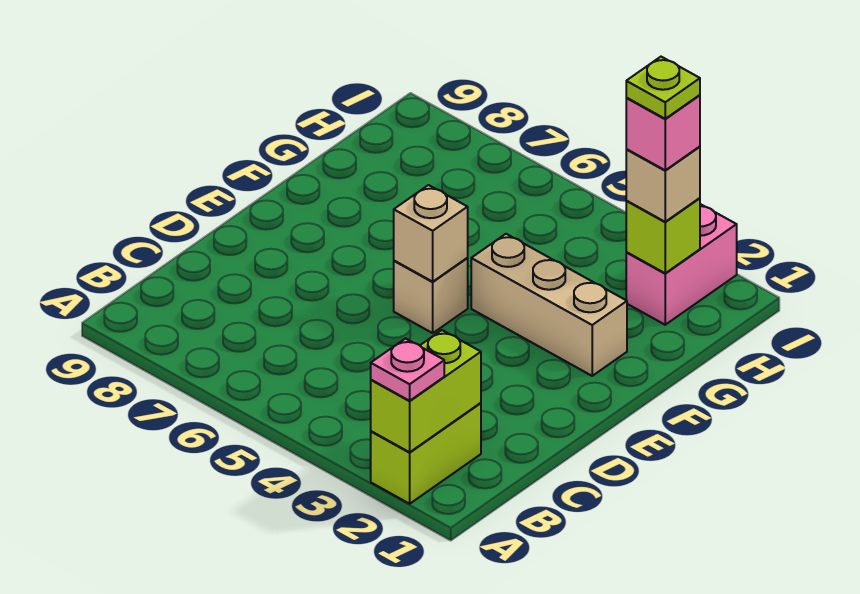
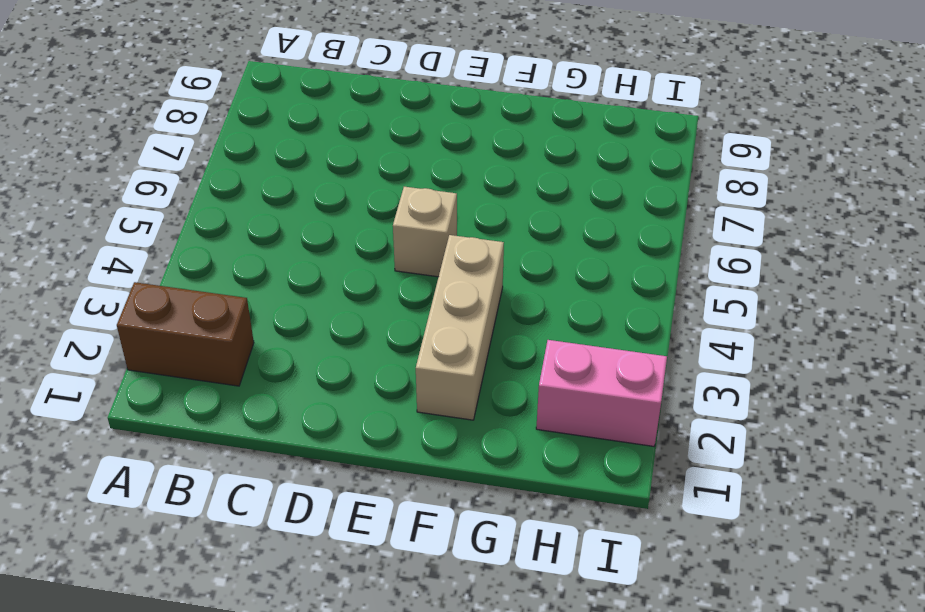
brown 1x2 brick [117,282,254,386] -> lime 1x2 brick [371,403,481,504]
none -> lime 1x2 brick [371,330,481,452]
none -> tan 1x1 brick [394,185,468,282]

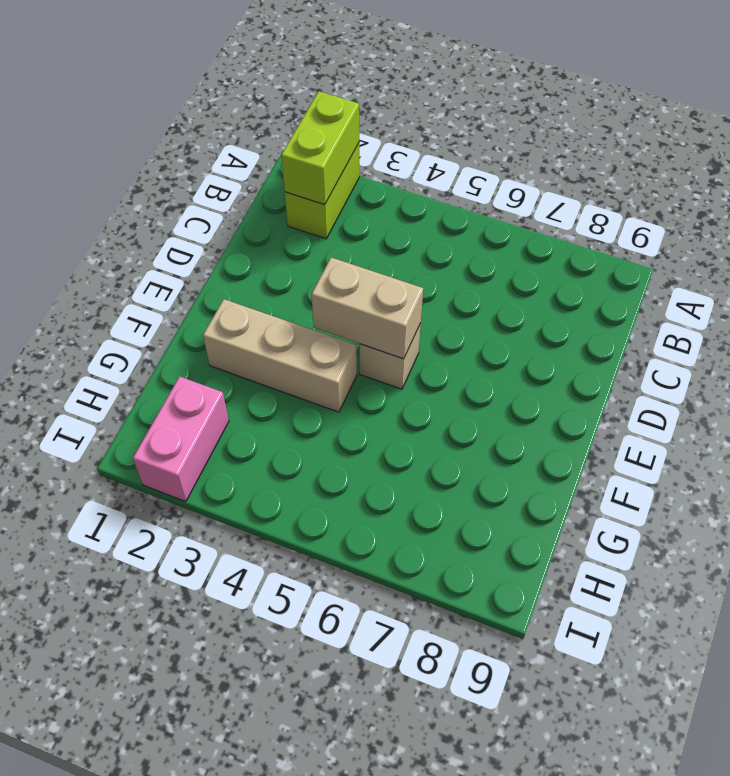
tan 1x2 brick [311,258,423,359] -> tan 1x1 brick [394,185,468,282]
none -> lime 1x1 brick [626,198,700,273]
none -> pink 1x1 plate [371,339,444,401]

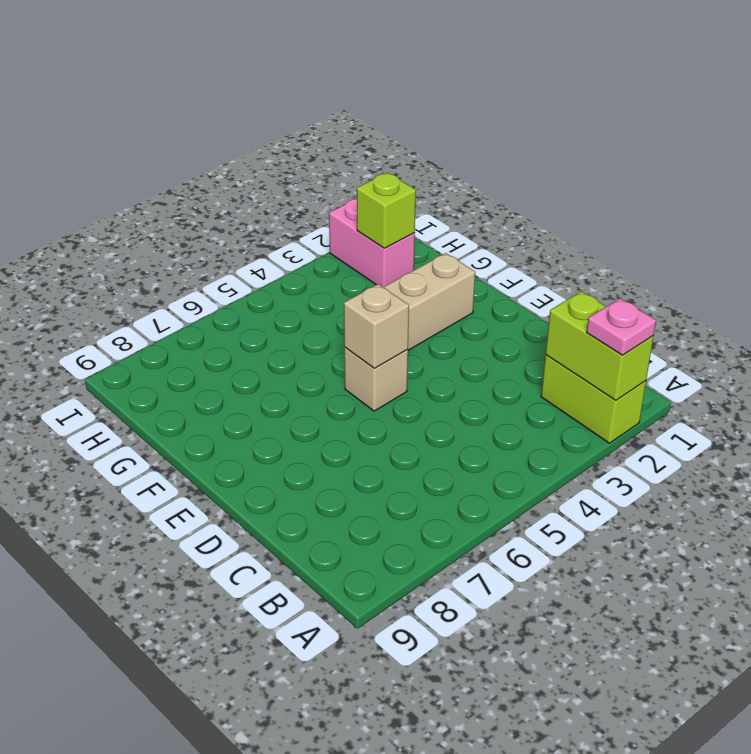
none -> tan 1x1 brick [626,147,700,222]
none -> pink 1x1 brick [626,95,700,170]

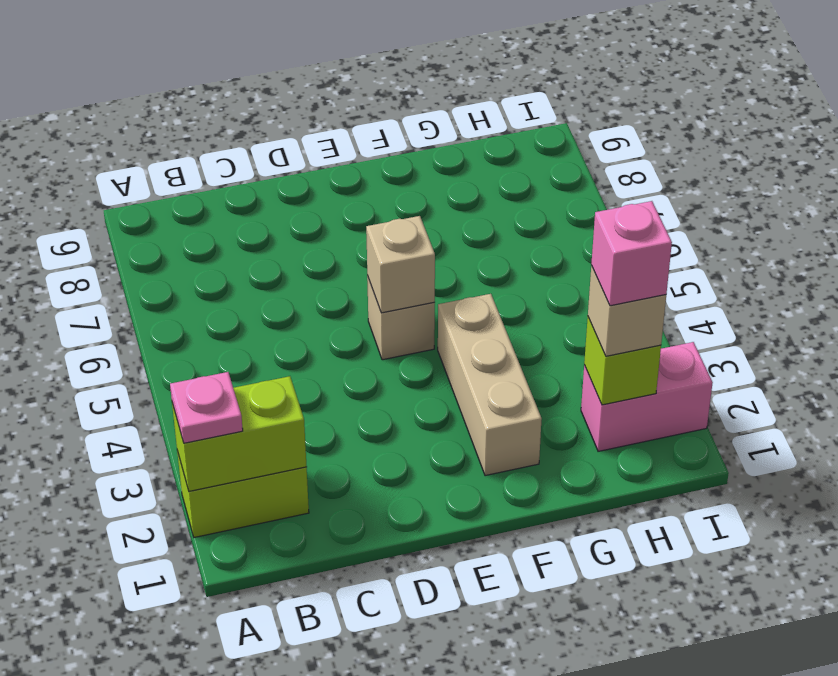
none -> lime 1x1 plate [626,57,700,119]

